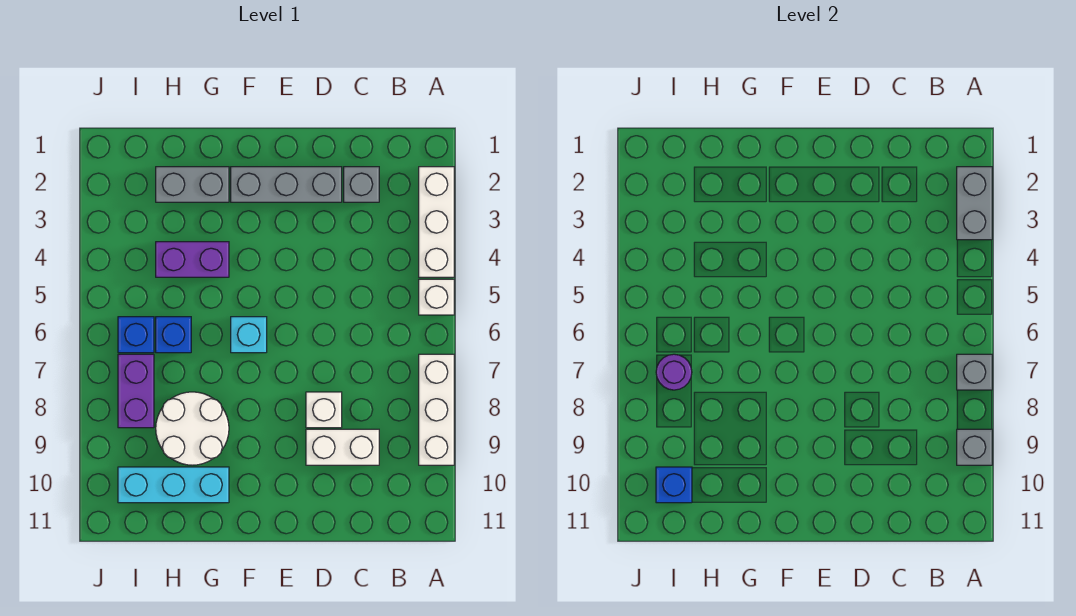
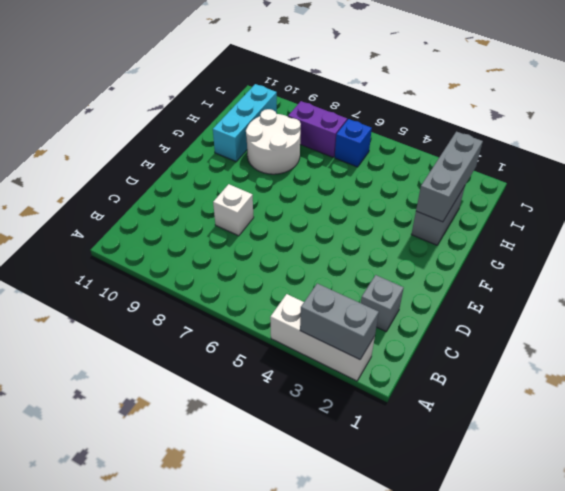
grey 1x3 brick [416,132,483,222] -> grey 1x3 brick moved to [231,167,342,202]
none -> white 1x1 brick [419,279,454,315]
none -> white 1x3 brick [419,354,454,465]
none -> white 1x2 brick [306,429,379,465]

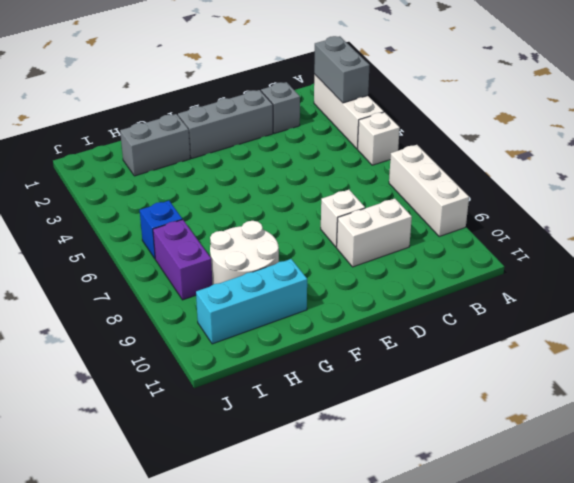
none -> cyan 1x1 brick [231,317,267,353]
none -> purple 1x2 brick [156,242,229,277]
none -> blue 1x1 brick [156,317,191,353]

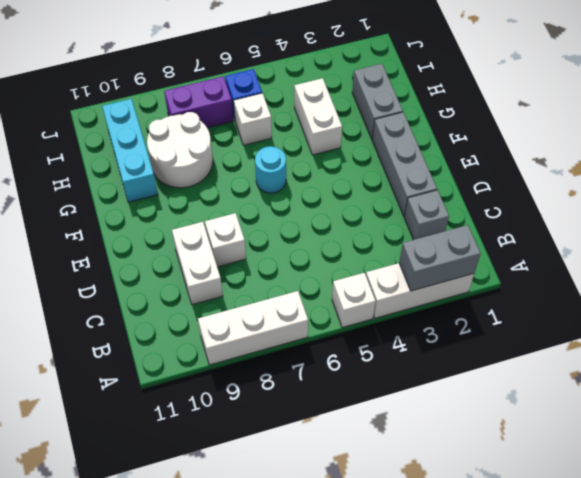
cyan 1x1 round brick [255,146,286,193] -> cyan 1x1 brick [231,317,267,353]
white 1x2 brick [294,78,342,155] -> purple 1x2 brick [156,242,229,277]
white 1x1 brick [234,93,272,145] -> blue 1x1 brick [156,317,191,353]
none -> grey 1x1 brick [957,354,992,390]
none -> grey 1x1 brick [957,429,992,465]
none -> purple 1x1 round brick [656,354,692,390]

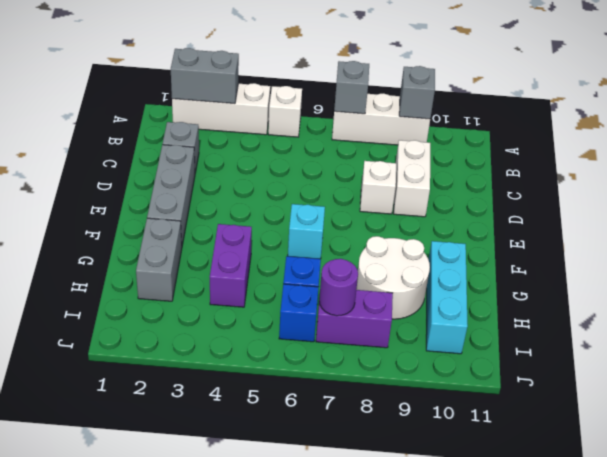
none -> blue 1x1 brick [656,467,692,503]

